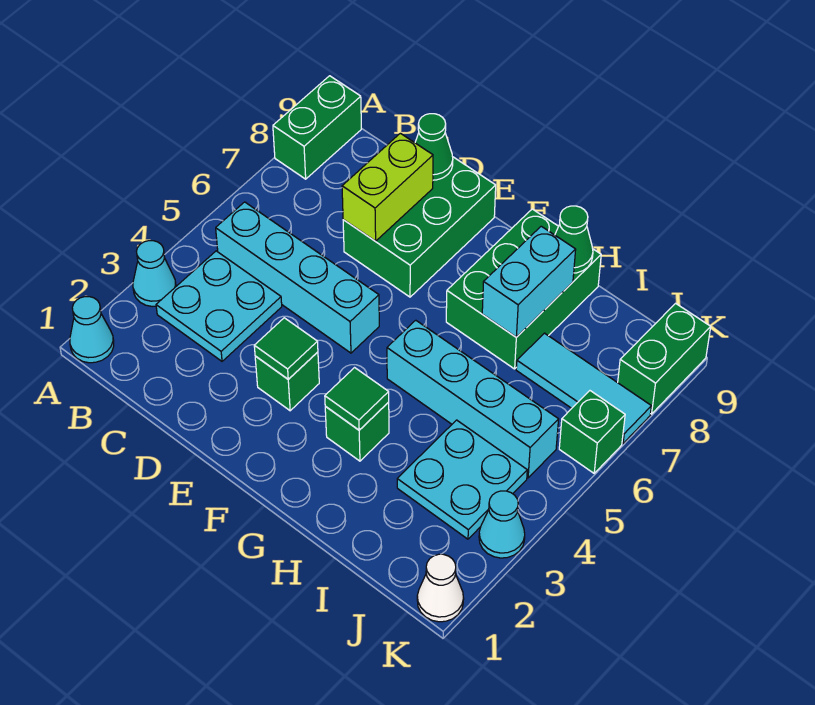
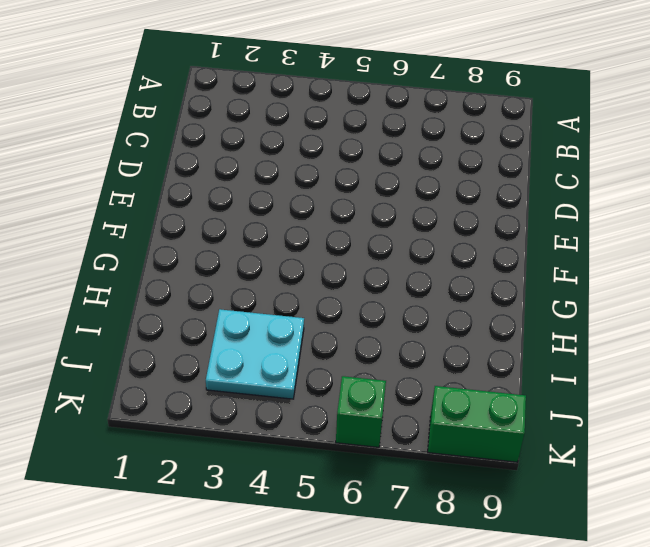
none -> cyan 1x1 cone [70,297,114,363]
none -> cyan 1x1 cone [133,241,176,307]
none -> green 1x2 brick [273,76,361,179]

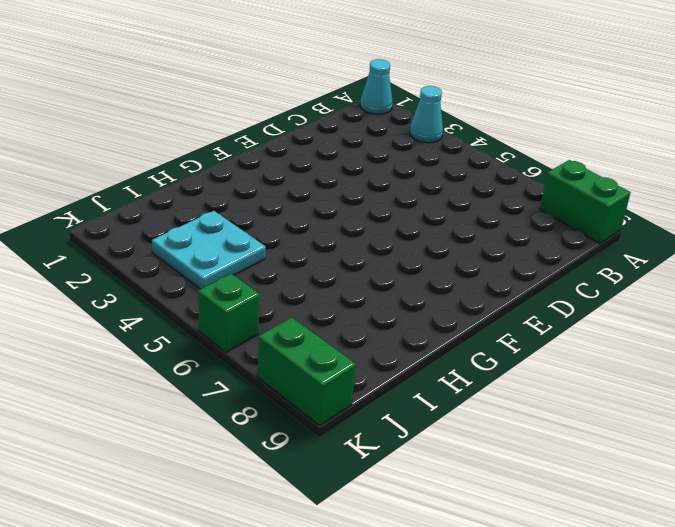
none -> cyan 2x2 plate [156,251,282,361]
none -> cyan 1x4 brick [216,202,379,353]
none -> green 2x3 brick [343,157,496,297]

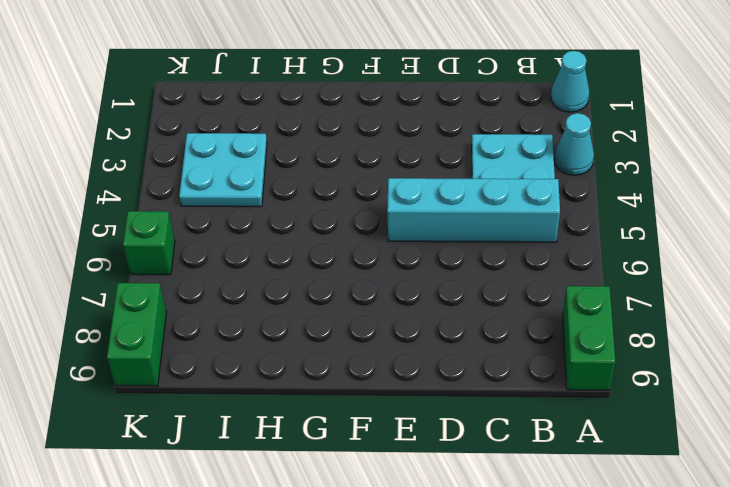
none -> green 2x3 brick [343,157,496,297]
none -> green 1x1 brick [255,352,319,411]
none -> green 1x1 brick [325,402,389,461]

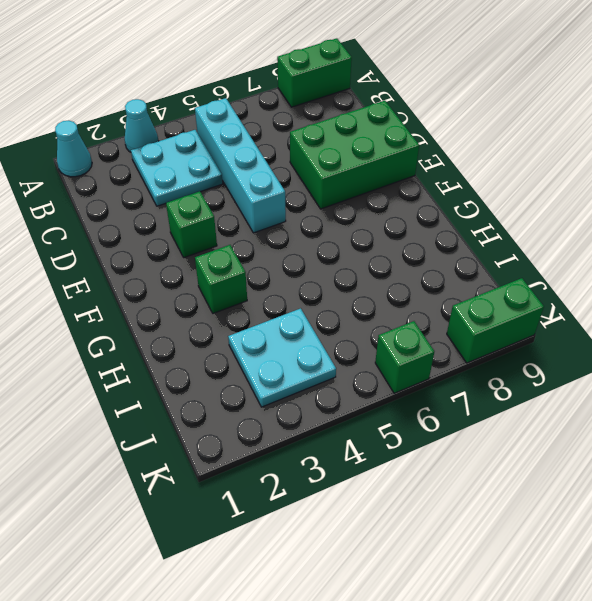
none -> cyan 1x4 brick [387,320,559,478]
none -> green 2x3 brick [446,209,601,369]
none -> cyan 1x3 tile [516,333,651,443]

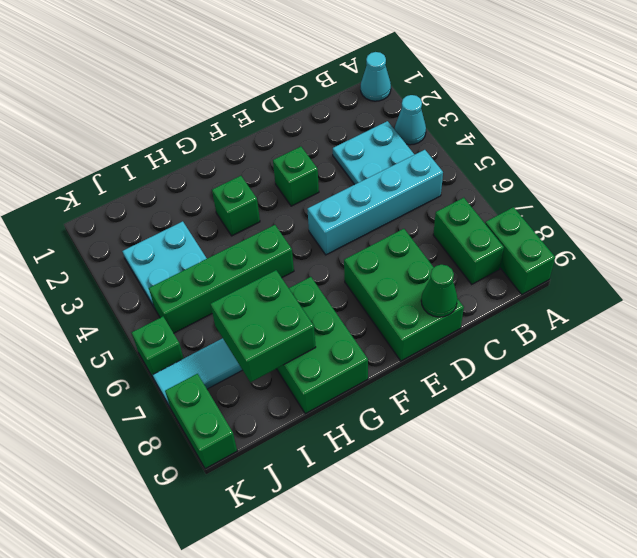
green 1x2 brick [433,198,504,284] -> none
green 1x4 brick [149,225,294,333] -> cyan 1x4 brick [387,320,559,478]
green 2x2 brick [211,270,316,382] -> cyan 1x2 brick [482,226,576,337]
none -> white 1x1 cone [417,554,464,622]
none -> cyan 1x1 cone [479,491,525,558]
none -> lime 1x2 brick [342,133,433,241]

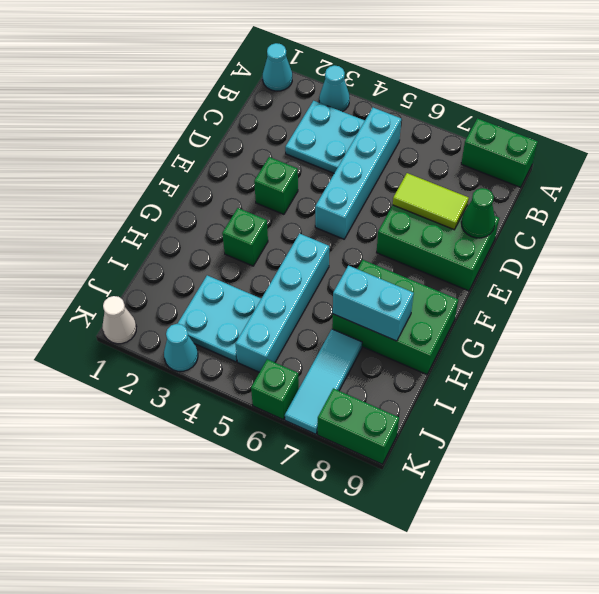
lime 1x2 tile [393,173,469,230] -> lime 1x2 brick [342,133,433,241]
none -> green 1x1 tile [254,318,318,379]
none -> green 1x1 tile [325,368,389,430]
none -> green 1x1 cone [555,206,593,273]

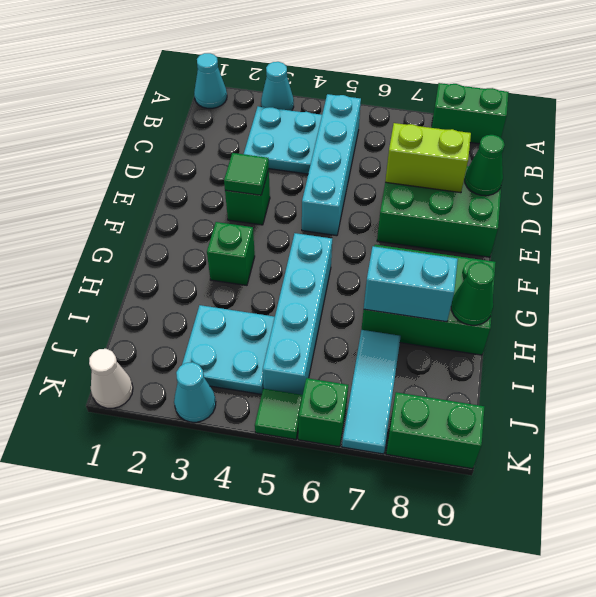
green 1x1 tile [255,388,303,440] -> green 1x1 tile moved to [325,368,389,430]

